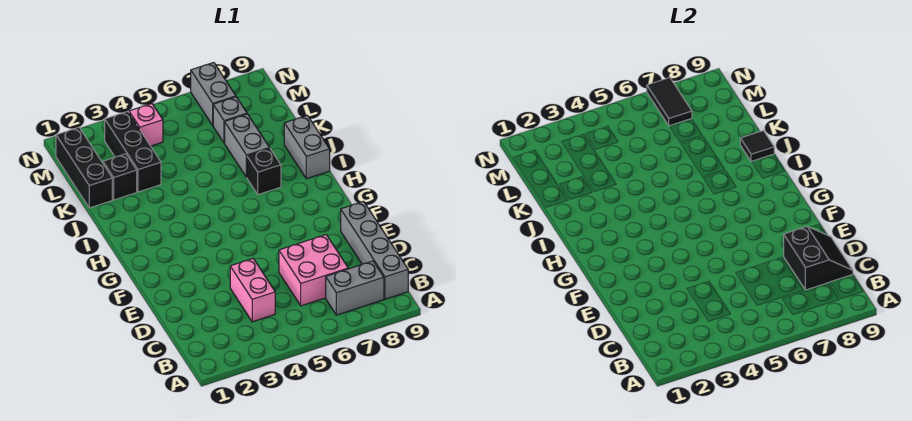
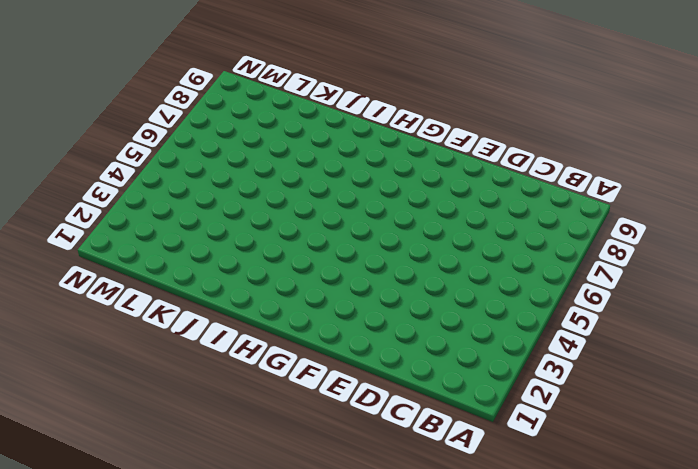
none -> grey 1x2 brick [326,261,384,315]
none -> grey 1x4 brick [341,201,408,299]
none -> pink 1x2 brick [230,259,275,322]

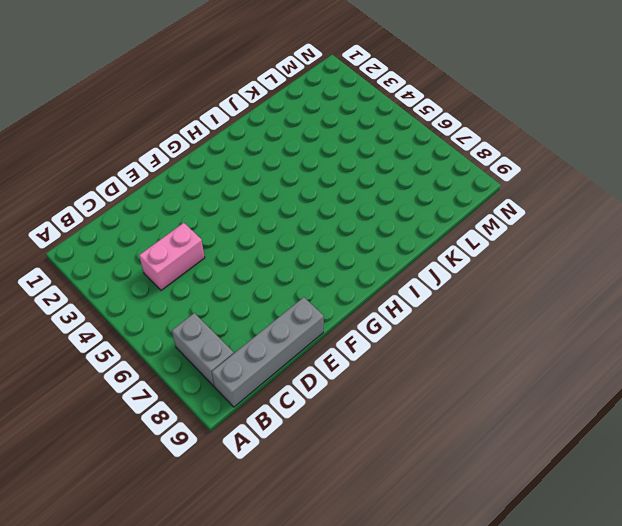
none -> pink 2x2 brick [279,235,348,306]
none -> black 1x1 brick [247,149,281,195]
none -> grey 1x2 brick [284,115,330,179]

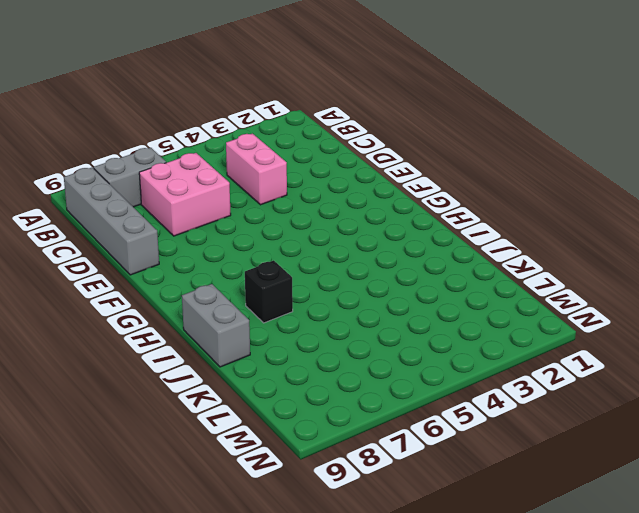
none -> grey 1x2 brick [225,114,270,177]
none -> black 1x3 brick [56,127,112,208]
none -> black 1x1 brick [103,154,137,200]

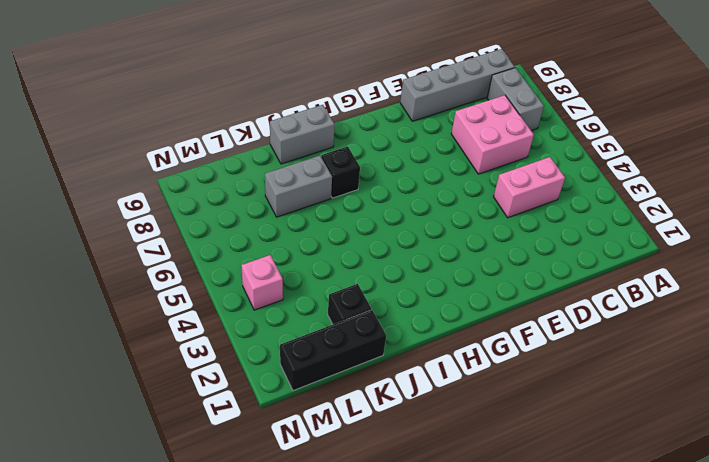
none -> black 1x3 brick [105,111,161,192]
none -> grey 1x1 brick [213,97,247,143]
none -> grey 1x2 brick [191,62,236,125]

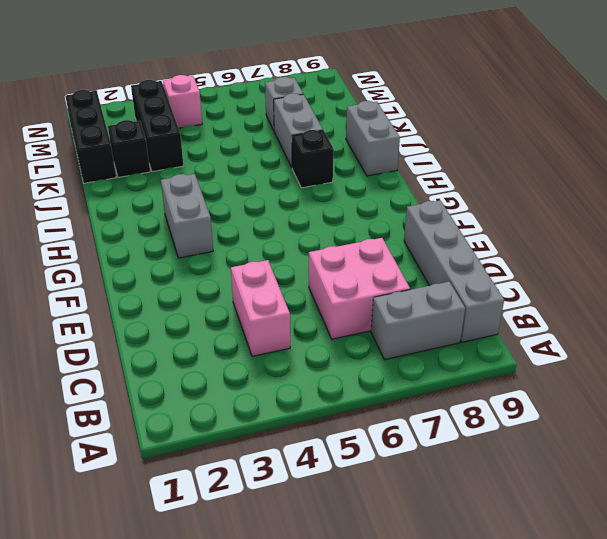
grey 1x2 brick [161,174,213,258] -> grey 1x2 brick moved to [191,62,236,125]
none -> black 2x2 slope [784,227,853,290]
none -> black 1x1 tile [740,131,774,162]
none -> black 1x2 tile [647,78,692,126]

